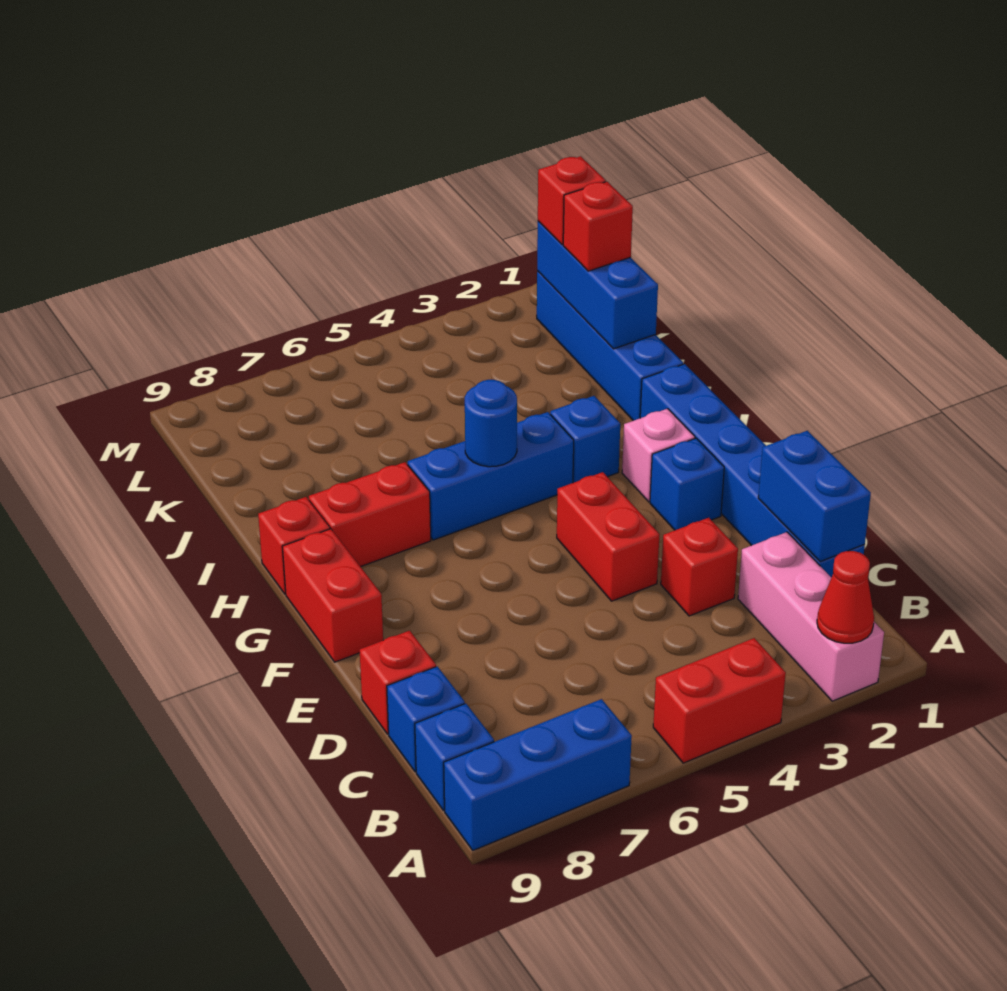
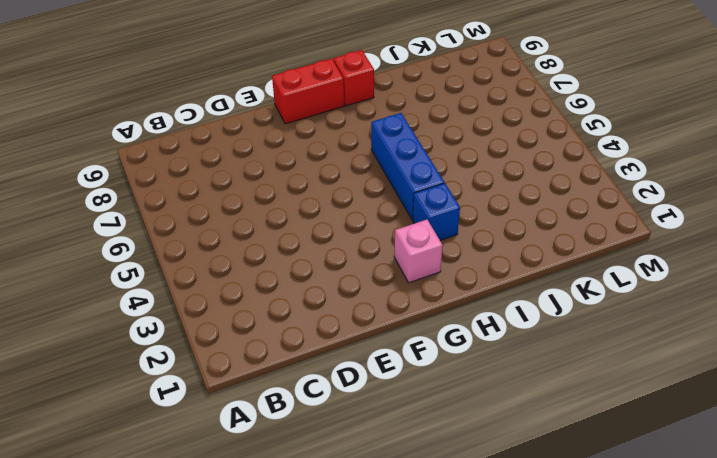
none -> pink 1x3 brick [738,532,884,701]
none -> red 1x2 brick [653,638,786,763]
none -> blue 1x3 brick [444,699,632,850]

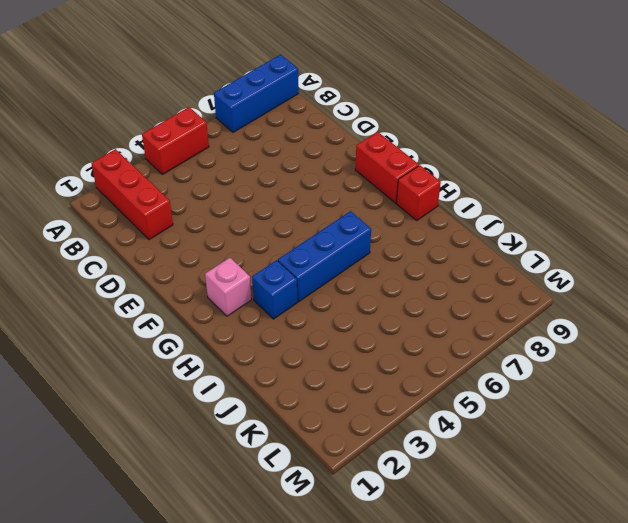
red 1x3 brick [91,149,173,240] -> pink 1x3 brick [738,532,884,701]
none -> blue 1x1 brick [415,704,494,811]
none -> blue 1x6 brick [640,364,865,577]
none -> blue 1x1 brick [387,666,465,772]

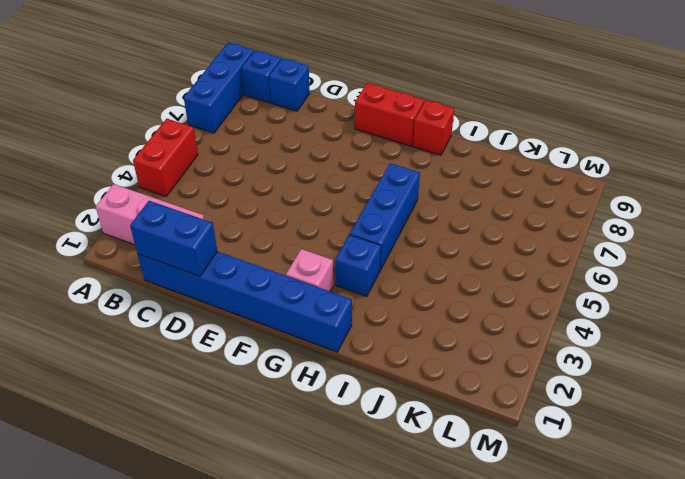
none -> red 1x1 brick [661,518,738,616]
none -> red 1x1 brick [360,631,436,734]
none -> red 1x2 brick [557,472,660,601]

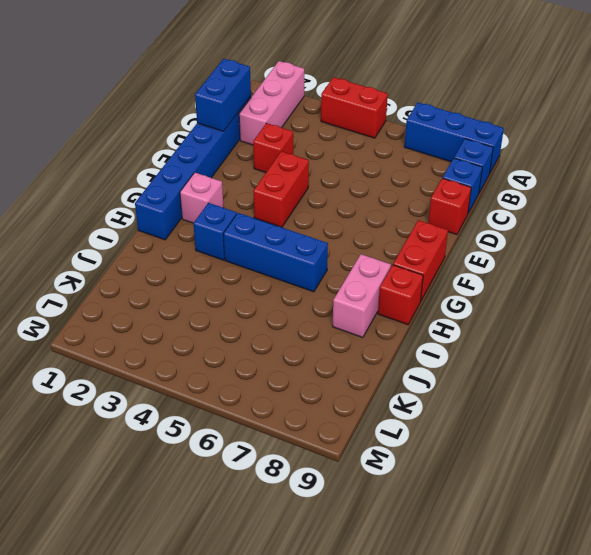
pink 1x2 brick [333,254,391,338] -> red 1x2 brick [309,462,431,567]
none -> blue 1x1 brick [650,438,724,530]
none -> blue 1x4 brick [537,271,683,421]
none -> red 1x1 cone [817,551,874,643]

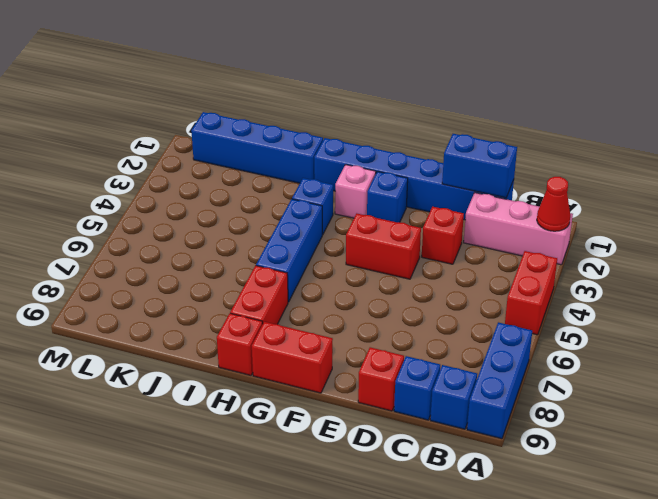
none -> blue 1x1 round brick [465,380,517,467]
none -> blue 1x3 brick [537,221,658,349]
none -> red 1x1 brick [563,182,633,271]

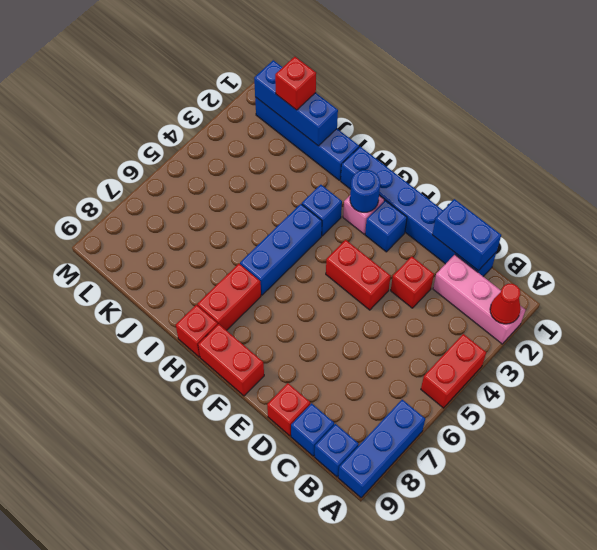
blue 1x1 round brick [350,170,380,212] -> blue 1x1 round brick moved to [465,380,517,467]
none -> red 1x1 brick [538,156,606,245]

